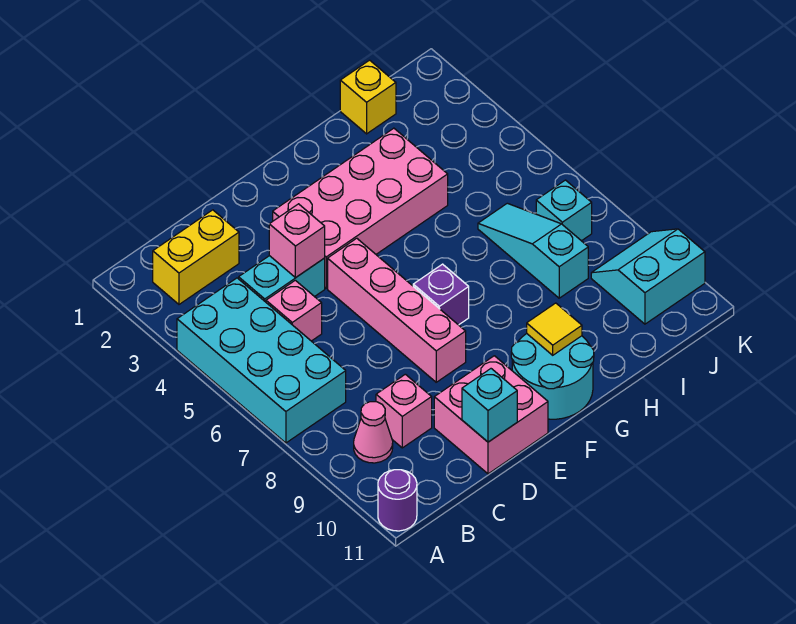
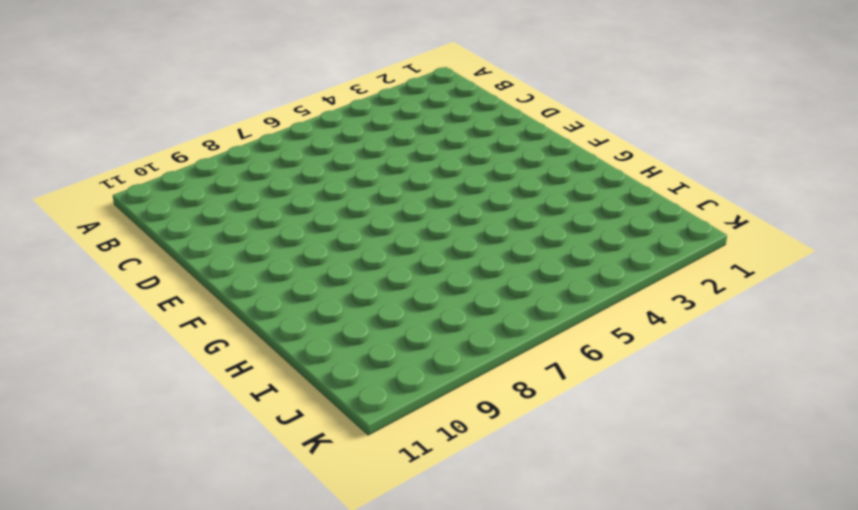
none -> cyan 2x4 brick [177,278,346,443]
none -> purple 1x1 round brick [378,470,417,531]
none -> yellow 1x2 brick [153,210,239,304]

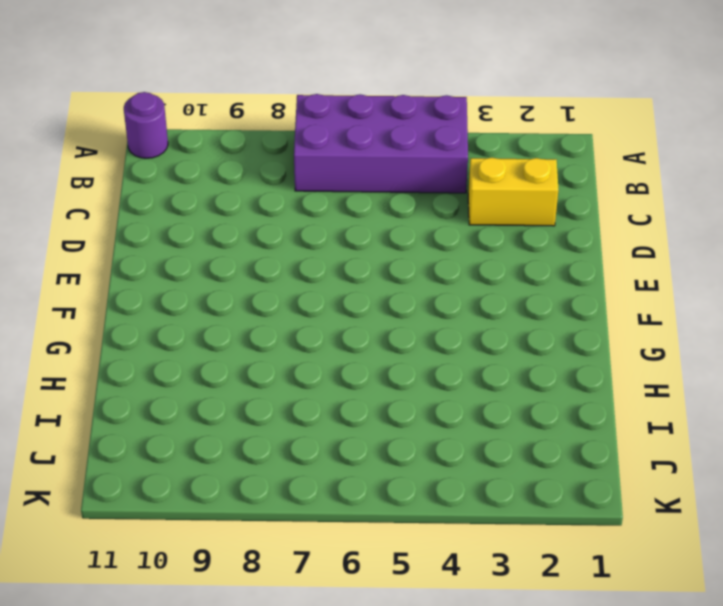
purple 2x4 brick [294,94,468,193] -> cyan 2x4 brick [177,278,346,443]
yellow 1x2 brick [468,158,558,226] -> yellow 1x2 brick turned to [153,210,239,304]
none -> pink 1x1 cone [354,402,393,463]
none -> cyan 1x2 brick [239,256,325,302]
none -> pink 1x1 brick [266,280,322,341]

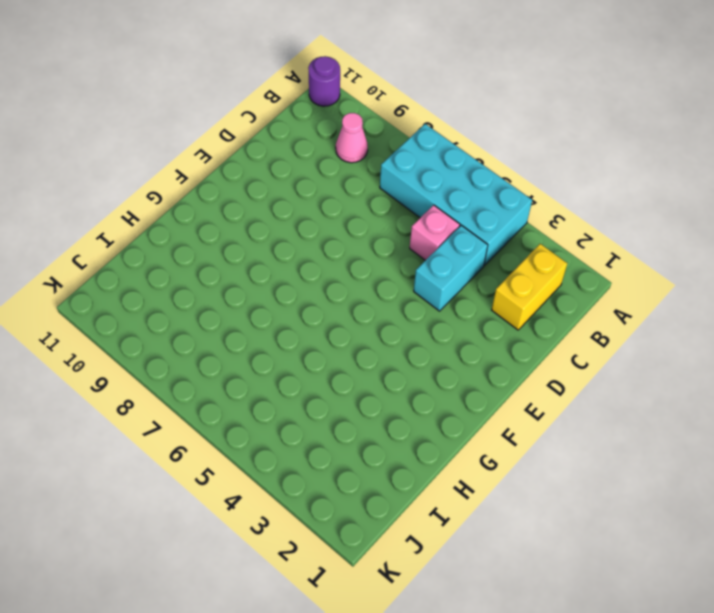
none -> pink 1x1 brick [376,374,432,448]
none -> pink 2x2 brick [434,356,548,474]
none -> pink 2x4 brick [273,128,448,288]

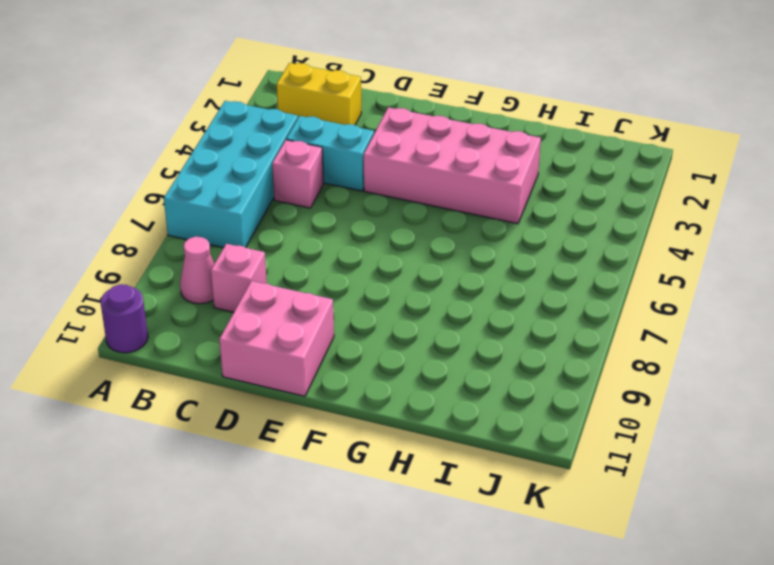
none -> pink 1x4 brick [328,238,466,382]
none -> purple 1x1 brick [413,264,469,325]
none -> cyan 2x2 round brick [511,334,594,419]

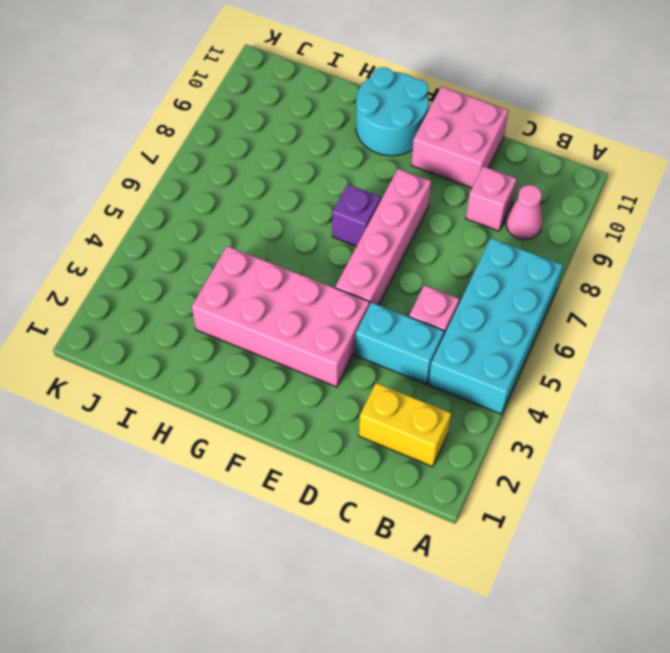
none -> purple 1x1 round brick [378,470,417,531]
none -> yellow 1x1 brick [340,60,396,134]
none -> cyan 1x3 slope [478,203,588,298]

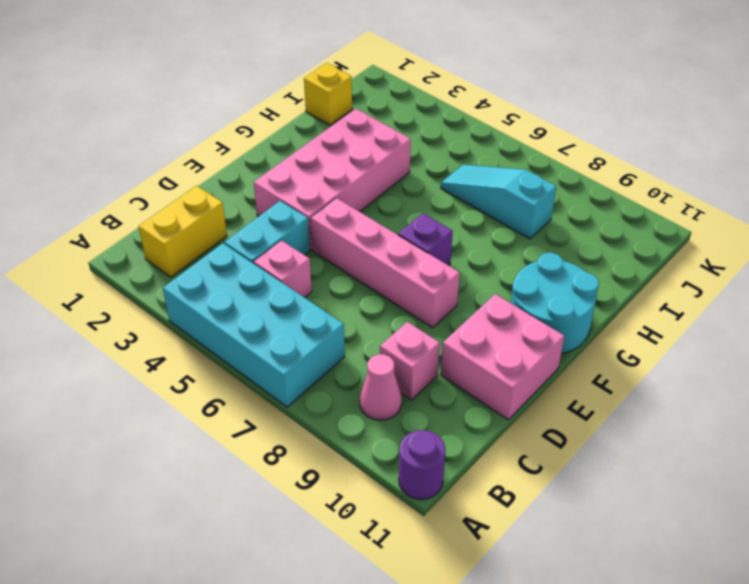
none -> cyan 1x1 brick [536,180,592,241]
none -> cyan 2x2 slope [591,229,705,324]
none -> pink 1x1 brick [269,204,325,278]

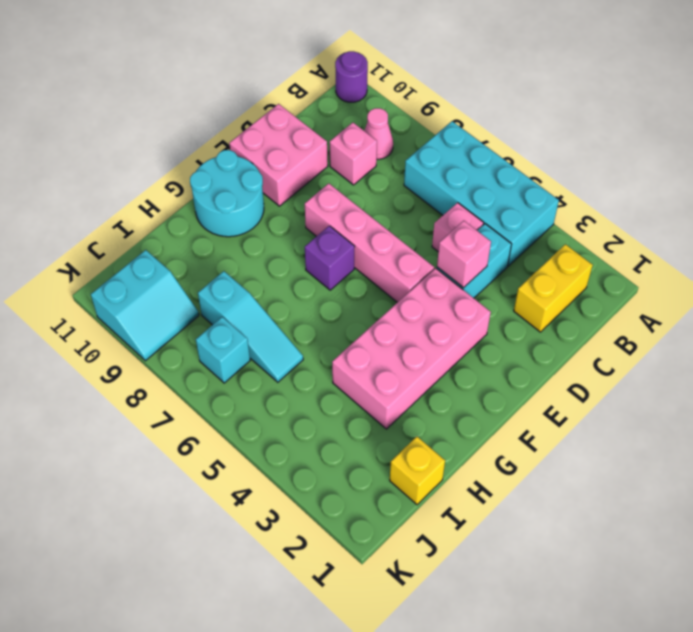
none -> cyan 1x1 brick [462,369,517,442]
none -> yellow 1x1 tile [527,303,582,355]

